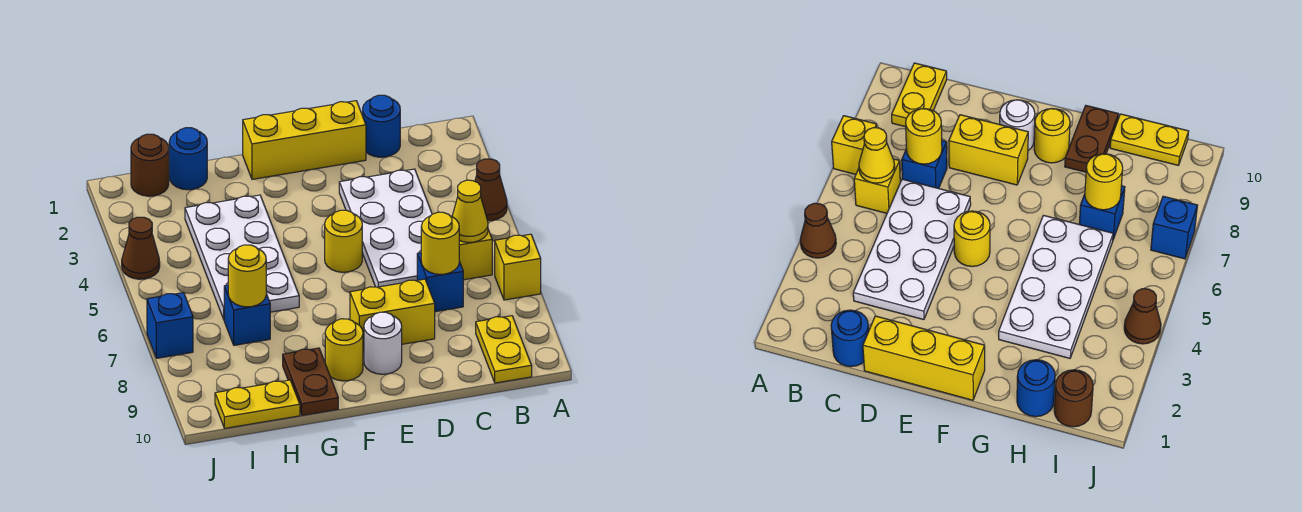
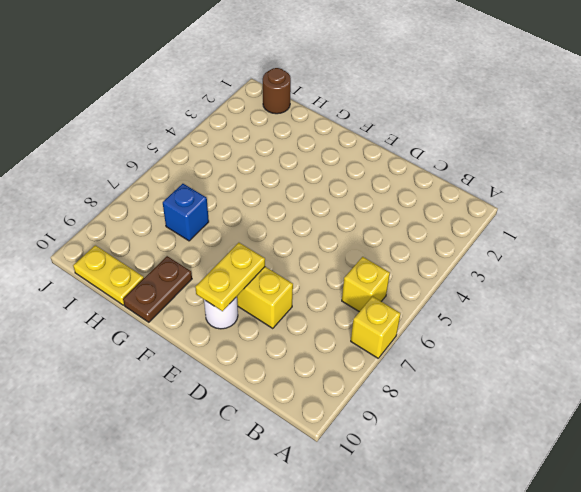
yellow 1x2 plate [195,243,265,311] -> yellow 1x2 plate moved to [476,316,532,383]
none -> brown 1x1 cone [475,159,507,221]
none -> blue 1x1 round brick [363,95,400,157]
none -> white 2x4 plate [339,169,432,287]

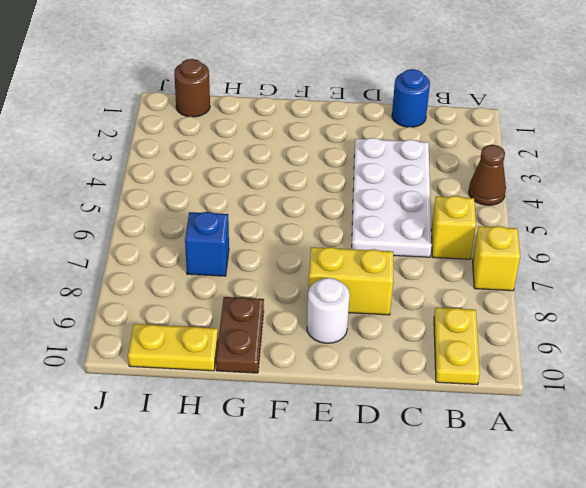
none -> blue 1x1 brick [417,253,463,312]
none -> yellow 1x3 brick [243,101,366,179]
none -> yellow 1x1 round brick [325,210,362,272]

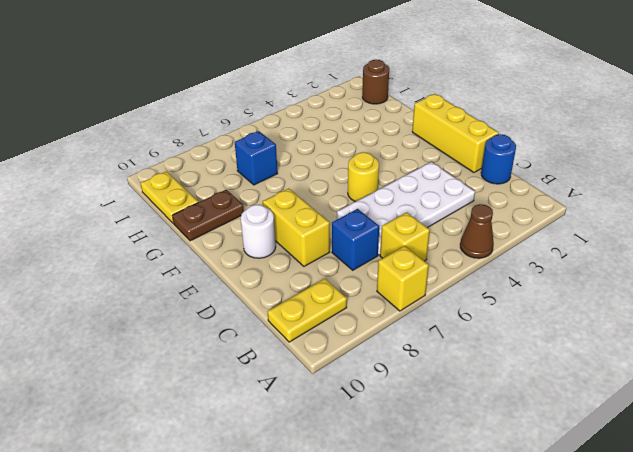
none -> yellow 1x1 round brick [325,319,363,381]
none -> white 2x4 plate [185,195,299,319]
none -> blue 1x1 round brick [169,128,207,190]

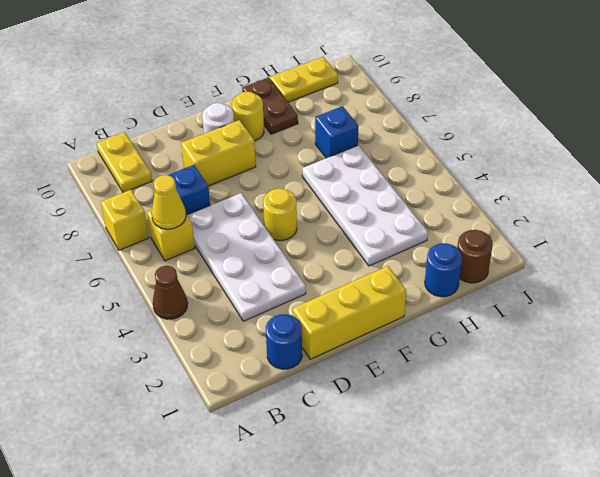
none -> brown 1x1 cone [122,217,160,279]
none -> blue 1x1 brick [147,293,193,358]
none -> yellow 1x1 round brick [421,212,459,274]

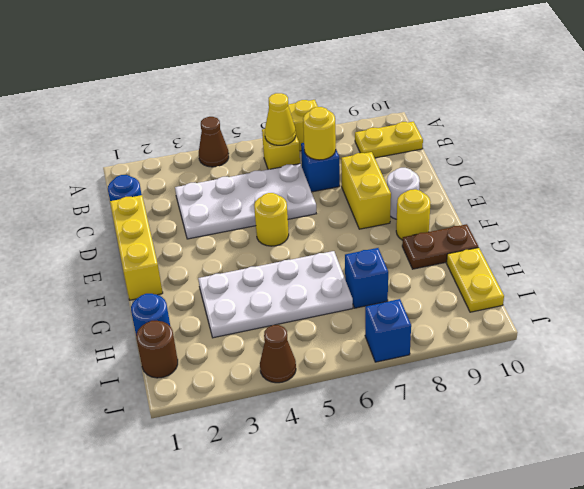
none -> yellow 1x1 round brick [228,245,266,307]

